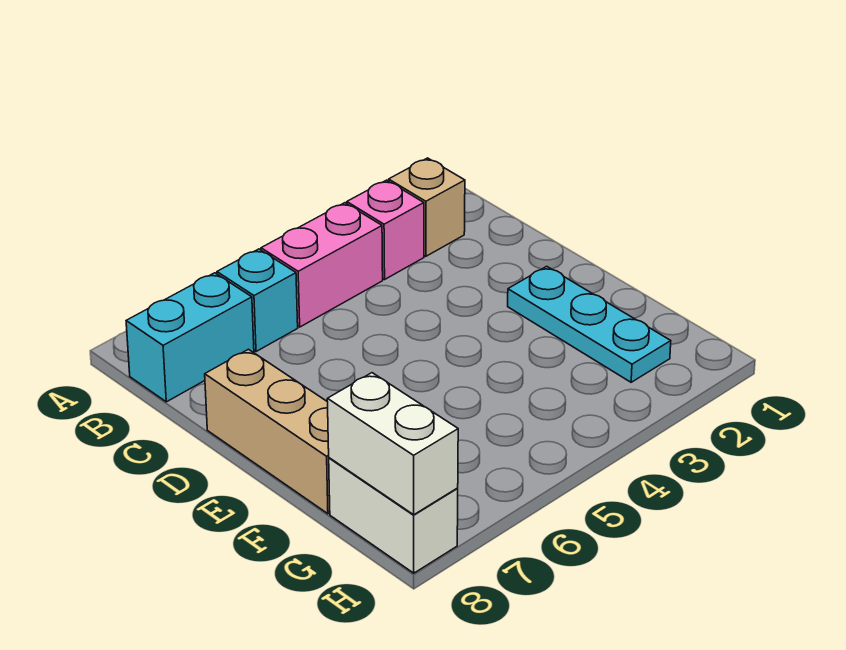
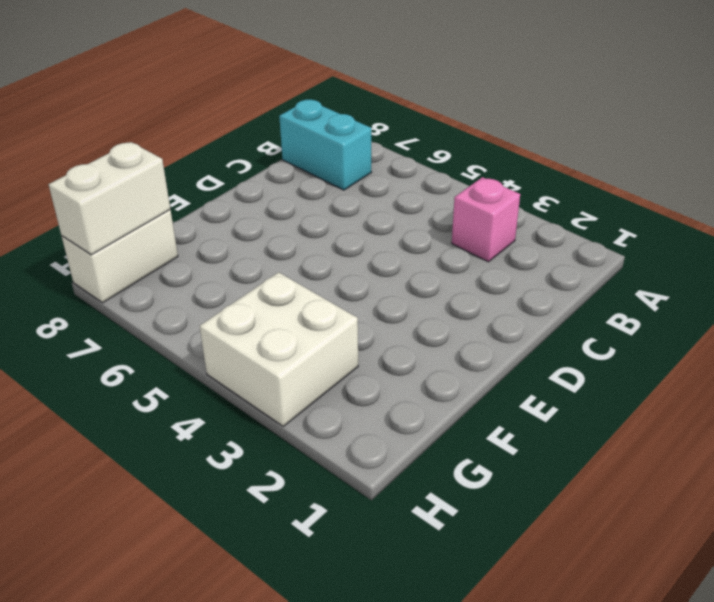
white 2x2 brick [199,272,358,426] -> none
none -> tan 1x1 brick [389,158,465,256]
none -> pink 1x2 brick [261,203,383,327]

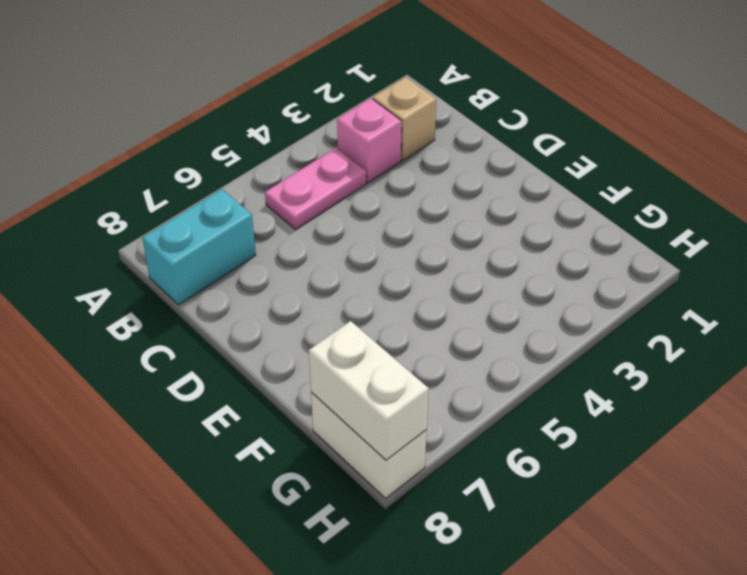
pink 1x2 plate [265,148,366,230] -> pink 1x2 brick [261,203,383,327]
none -> cyan 1x1 brick [217,249,298,352]
none -> tan 1x3 brick [205,349,330,514]

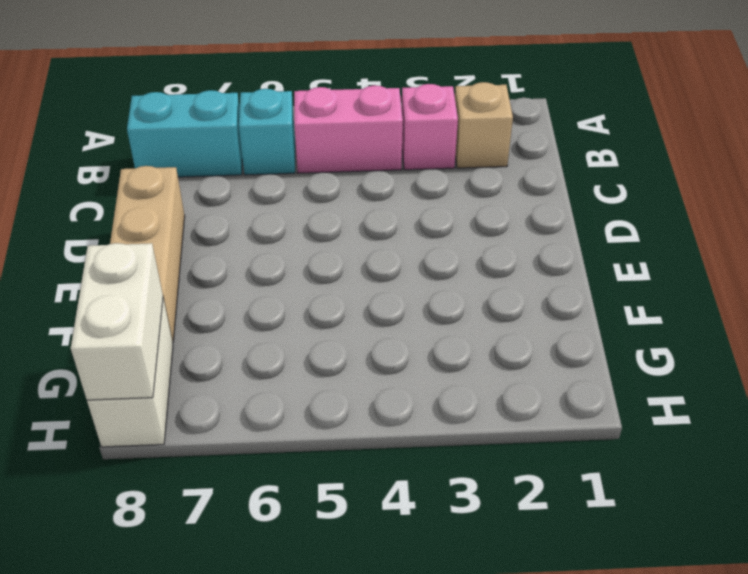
none -> cyan 1x3 plate [508,266,671,382]

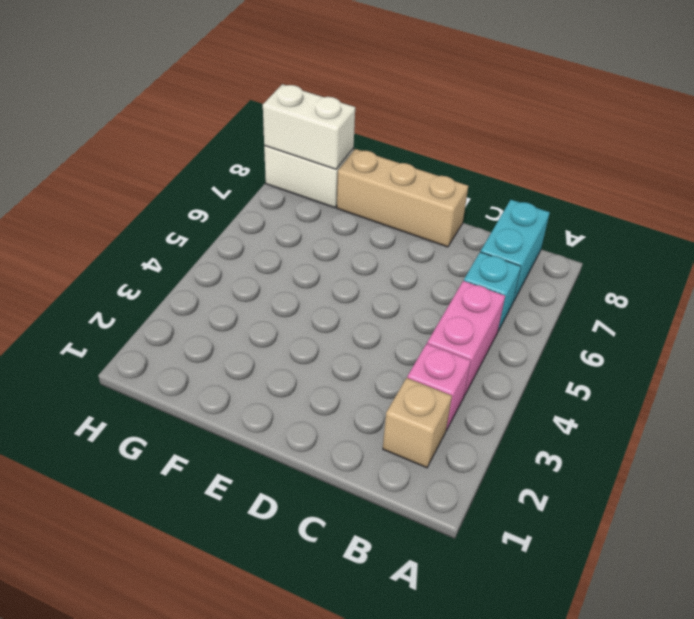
none -> cyan 1x3 plate [508,266,671,382]

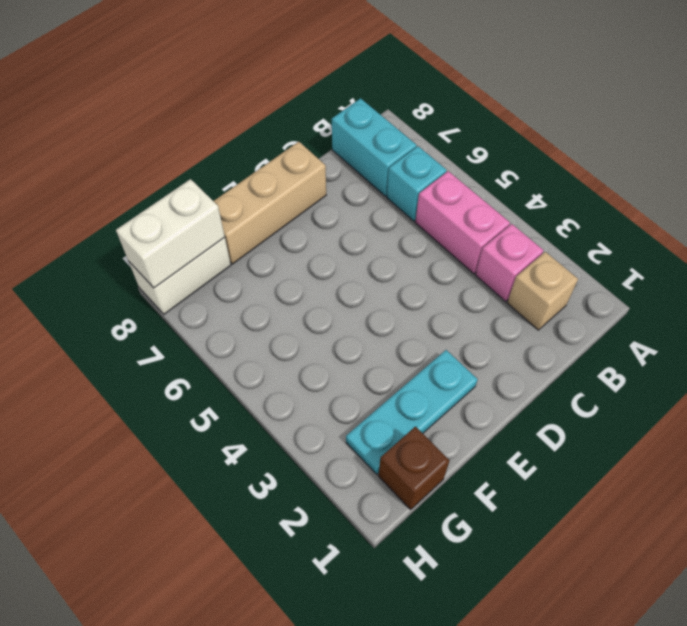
brown 1x1 brick [379,427,450,509] -> none

